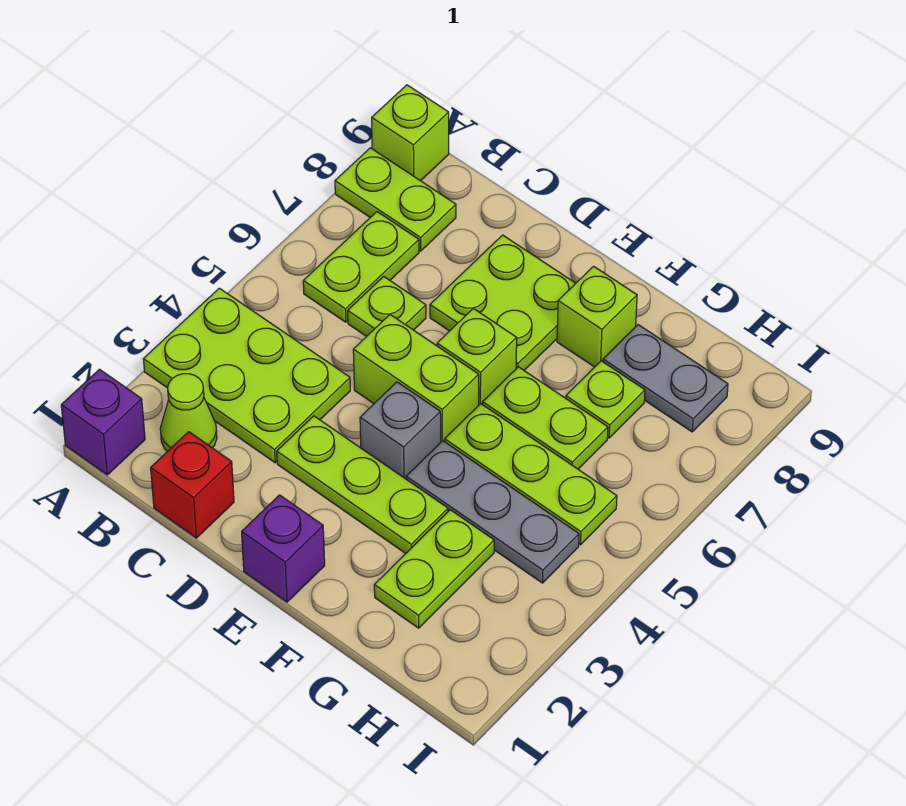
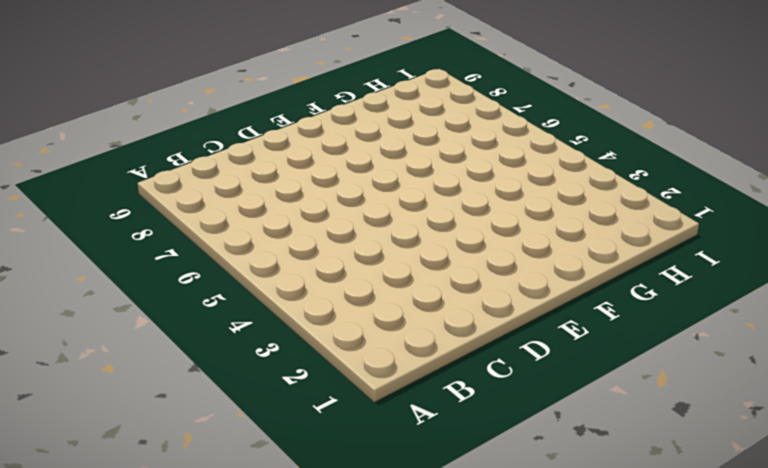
none -> purple 1x1 brick [61,369,145,475]
none -> lime 2x3 plate [143,288,350,463]
none -> lime 1x2 plate [335,148,456,251]

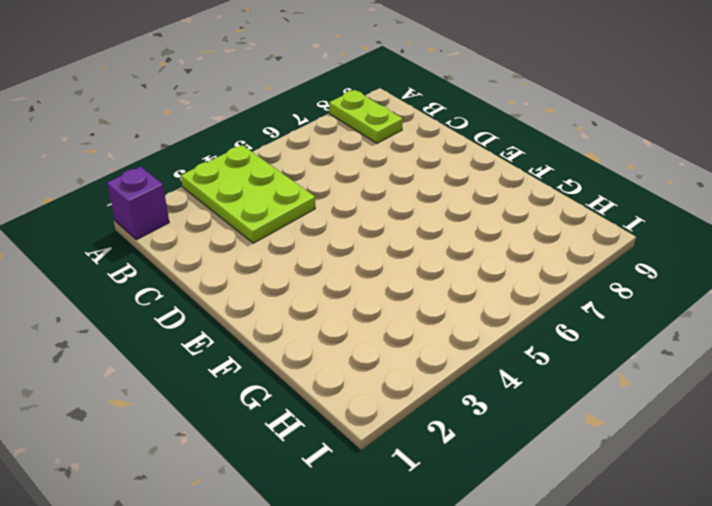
none -> lime 1x1 brick [372,85,449,181]
none -> lime 1x1 cone [160,374,217,452]
none -> lime 1x2 plate [303,212,419,322]

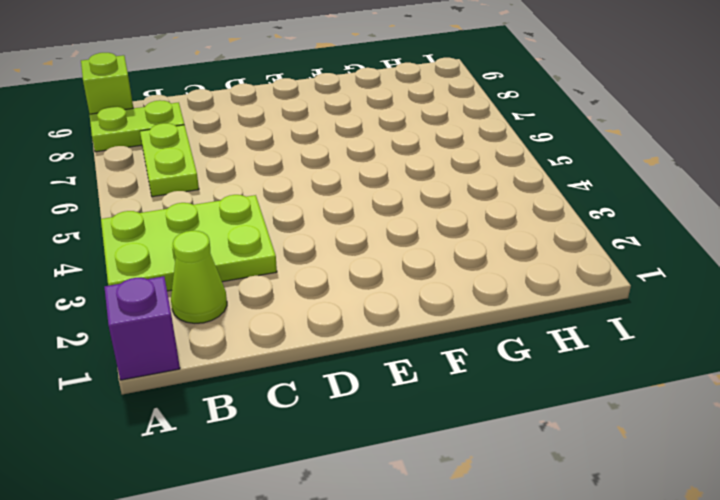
none -> red 1x1 brick [151,432,234,538]
none -> lime 1x1 plate [348,276,426,336]
none -> lime 1x3 plate [277,416,448,553]

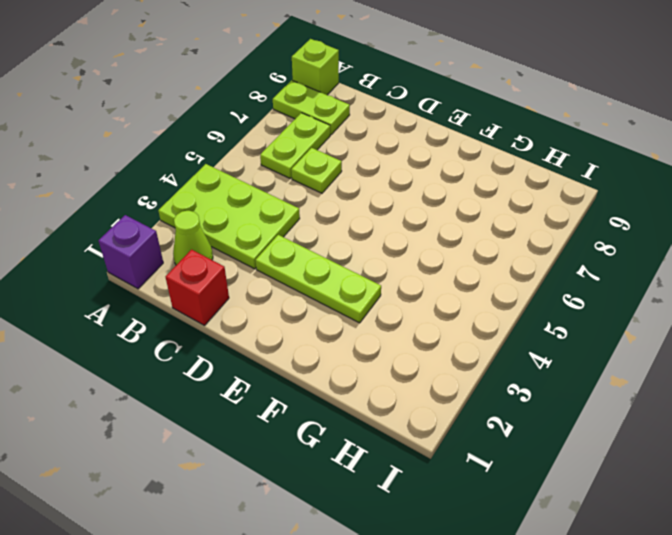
none -> lime 1x2 brick [353,315,479,442]
none -> lime 2x2 plate [430,235,576,370]
none -> purple 1x1 brick [242,495,325,602]

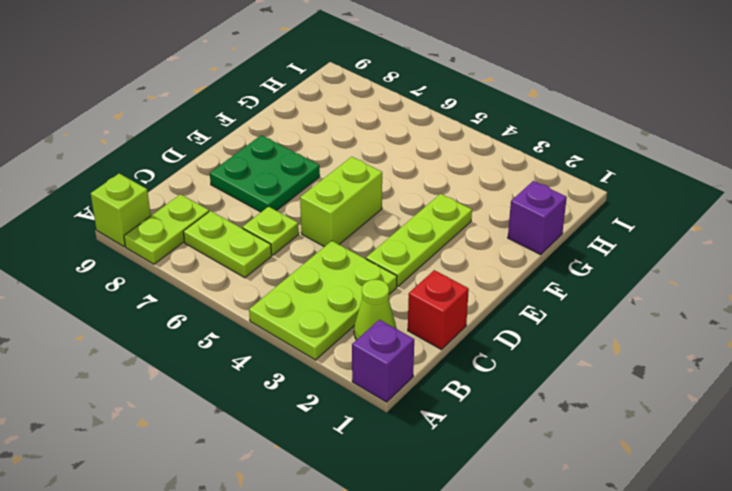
green 2x2 plate [210,135,320,212] -> lime 2x2 plate [430,235,576,370]
purple 1x1 brick [508,181,567,255] -> purple 1x1 brick moved to [242,495,325,602]
none -> grey 1x1 brick [360,382,441,479]
none -> lime 1x1 brick [437,308,517,405]
none -> grey 1x3 plate [406,441,579,583]

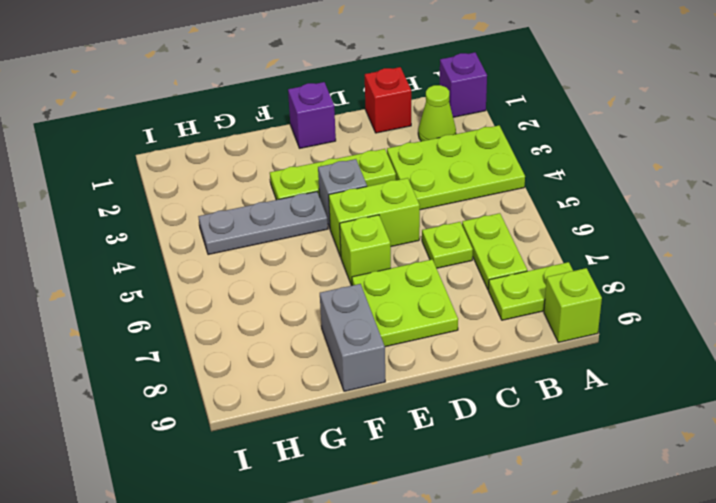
grey 1x2 brick [320,284,385,391] -> lime 1x1 brick [557,266,637,367]
none -> lime 1x3 plate [445,404,617,545]
none -> lime 1x2 plate [483,367,608,469]
none -> lime 1x2 plate [374,510,494,628]

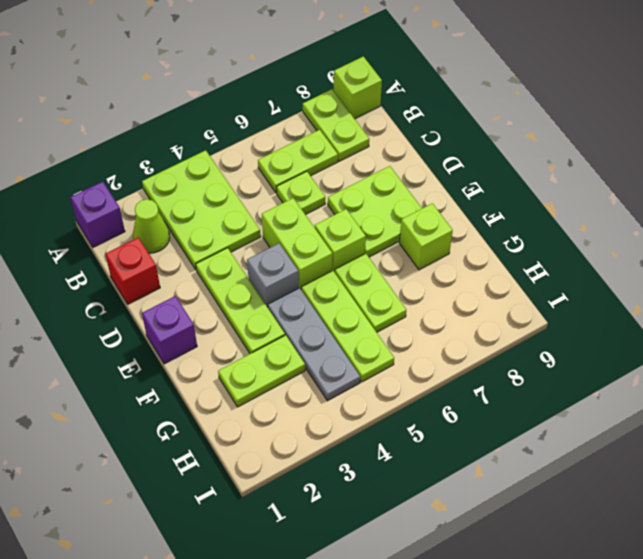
none -> lime 1x1 plate [566,361,645,438]
none -> grey 1x2 plate [603,325,728,432]

